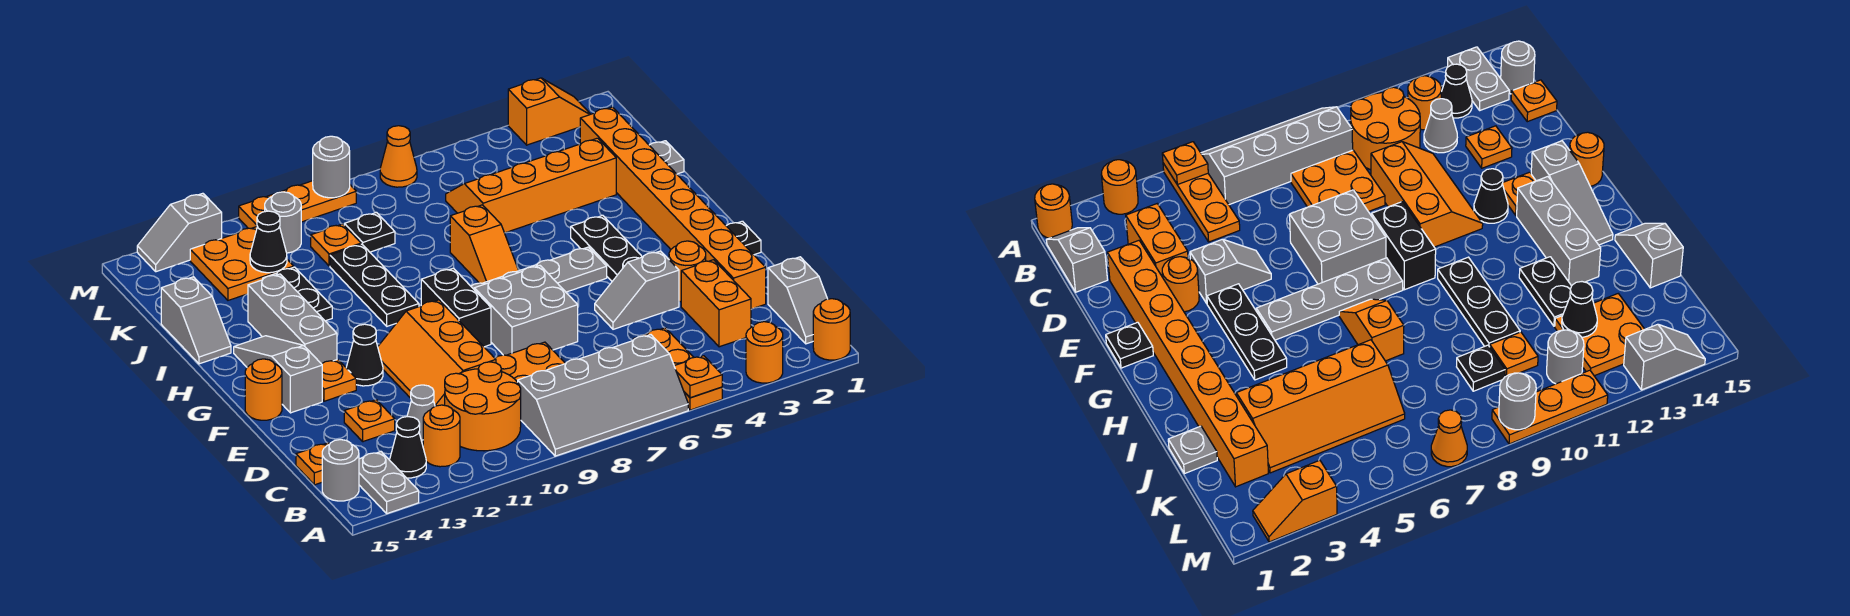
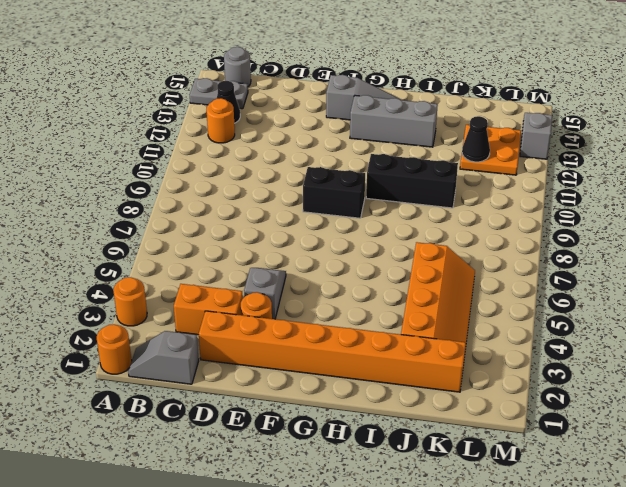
black 1x3 brick [366,154,458,208] -> black 1x3 plate [330,244,419,326]
none -> orange 1x3 plate [633,328,722,410]
none -> grey 2x4 slope [518,335,688,456]
none -> orange 2x2 round brick [445,362,521,451]
none -> orange 2x2 plate [495,342,565,382]

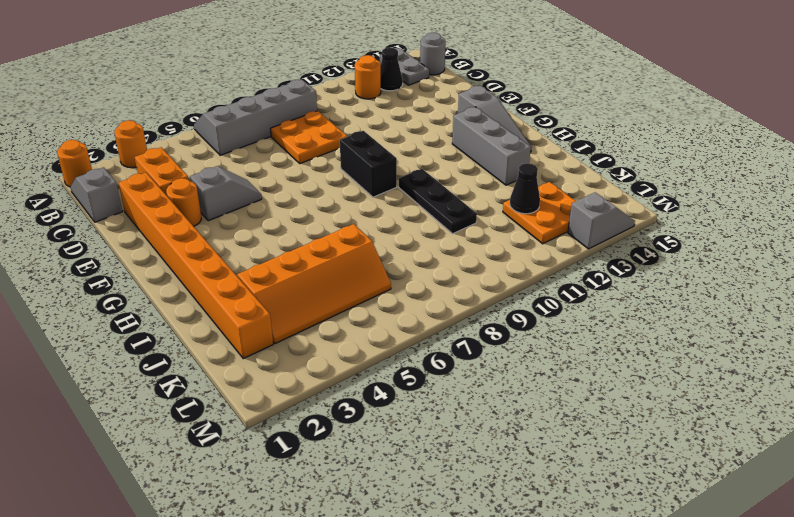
none -> orange 1x3 plate [633,328,722,410]
none -> orange 2x2 round brick [445,362,521,451]
none -> grey 1x1 cone [407,385,435,445]
none -> orange 1x1 plate [296,443,329,485]

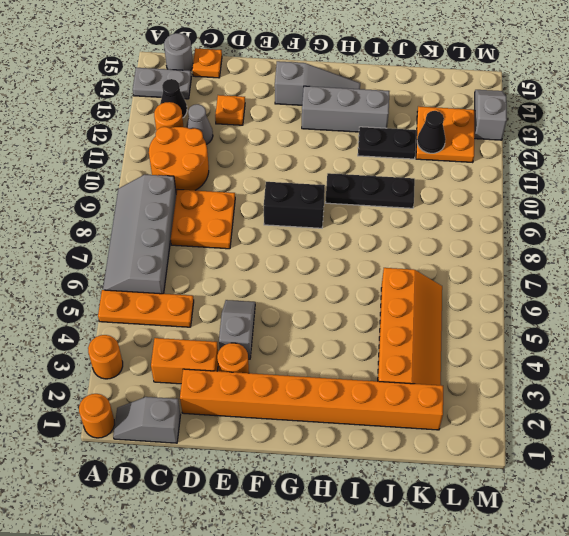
none -> orange 2x3 slope [378,300,496,406]
none -> grey 2x2 brick [474,266,578,355]
none -> black 1x1 plate [726,221,761,255]
none -> black 1x3 plate [571,215,642,281]

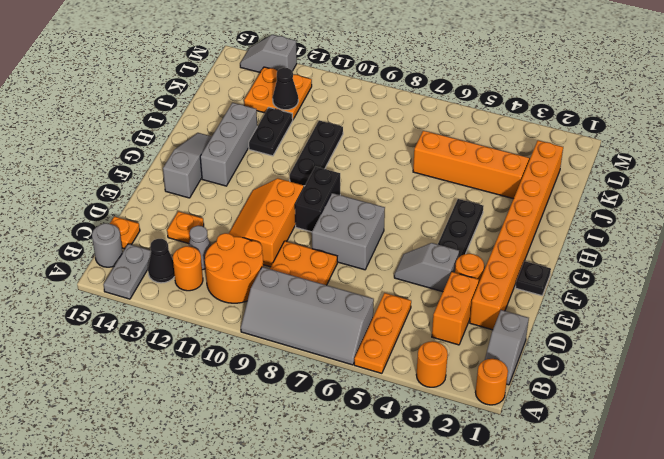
none -> black 1x1 cone [346,324,383,386]
none -> orange 1x1 plate [322,359,356,401]
none -> orange 1x1 round brick [245,359,282,420]
none -> grey 1x4 plate [471,247,607,292]

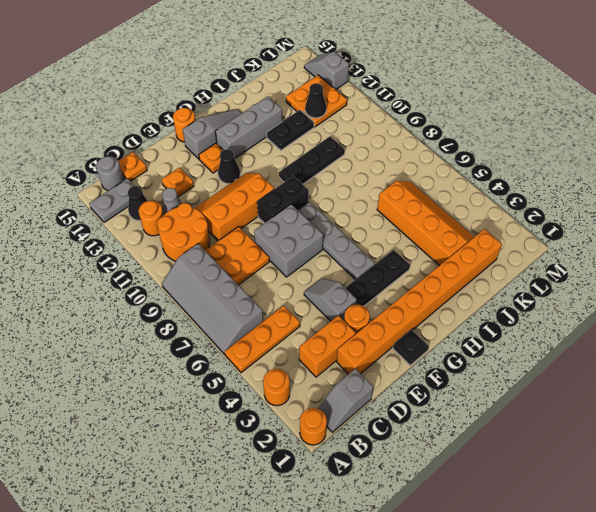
none -> orange 1x2 slope [450,205,519,283]
none -> grey 1x2 slope [161,277,231,364]
none -> grey 1x1 plate [649,141,684,174]
none -> black 1x1 plate [344,213,395,252]

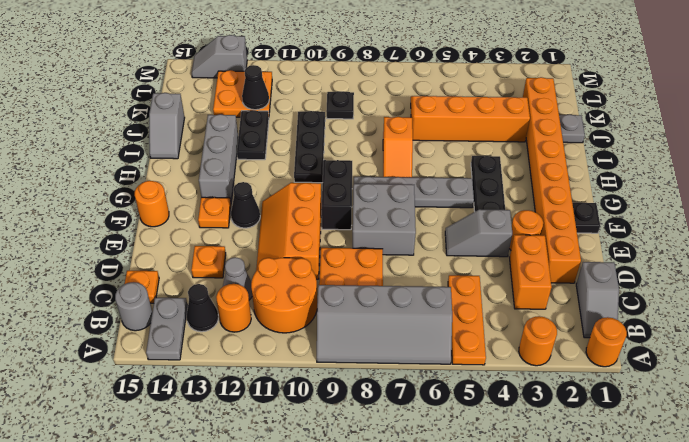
none -> grey 1x3 slope [234,336,322,413]
none -> orange 1x1 plate [311,224,361,266]
none -> grey 1x1 round brick [265,192,301,253]
none -> orange 1x2 slope [508,78,590,145]

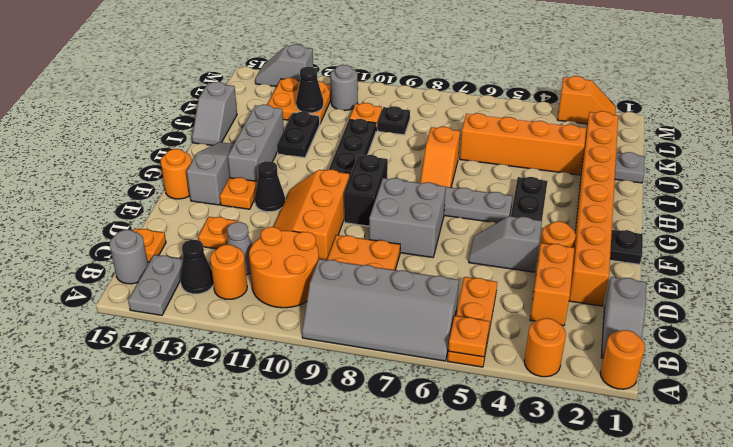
none -> orange 1x1 cone [380,126,417,187]
none -> orange 1x3 plate [239,181,356,228]
none -> grey 1x1 round brick [313,136,350,198]

